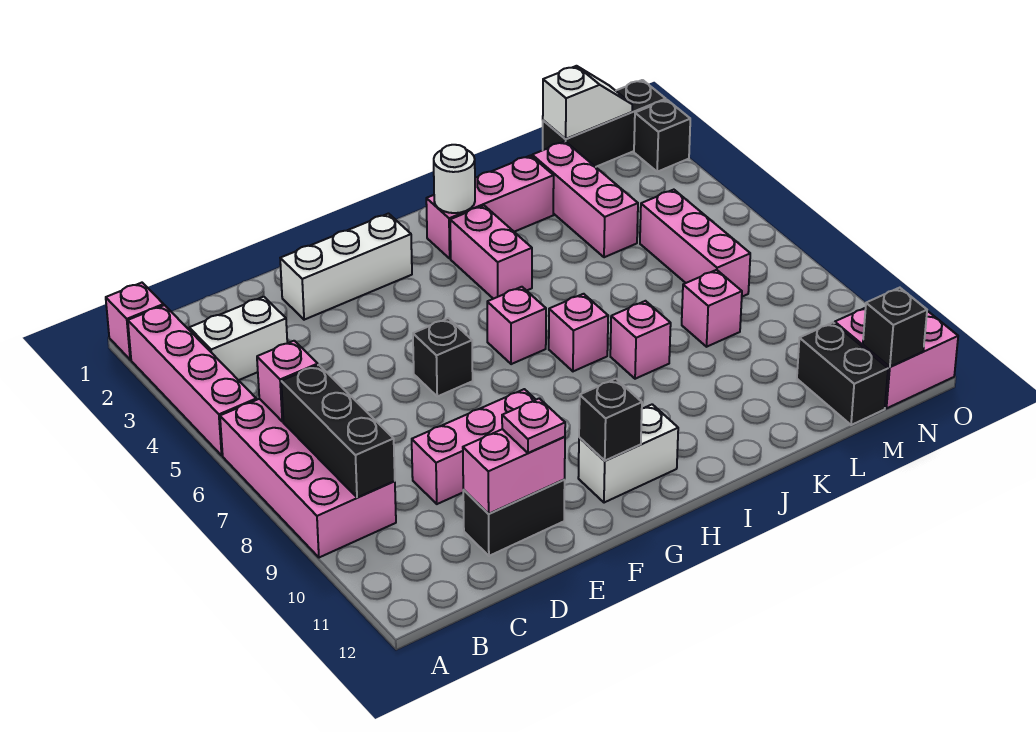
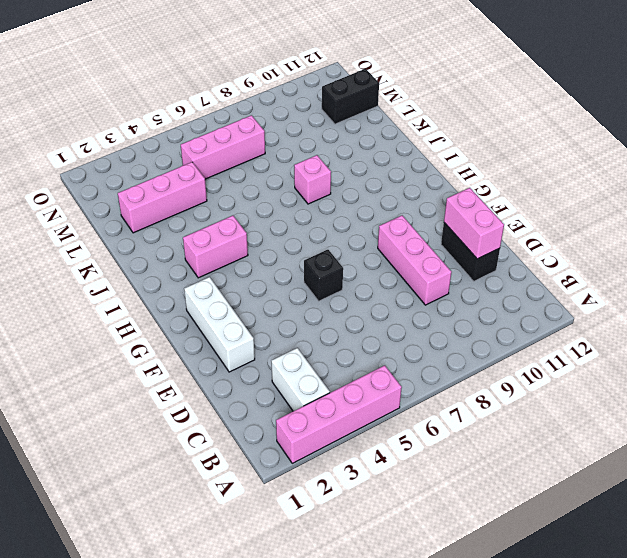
none -> pink 1x1 brick [106,283,164,360]
none -> pink 2x4 brick [220,399,396,558]
none -> white 1x2 brick [578,404,678,503]

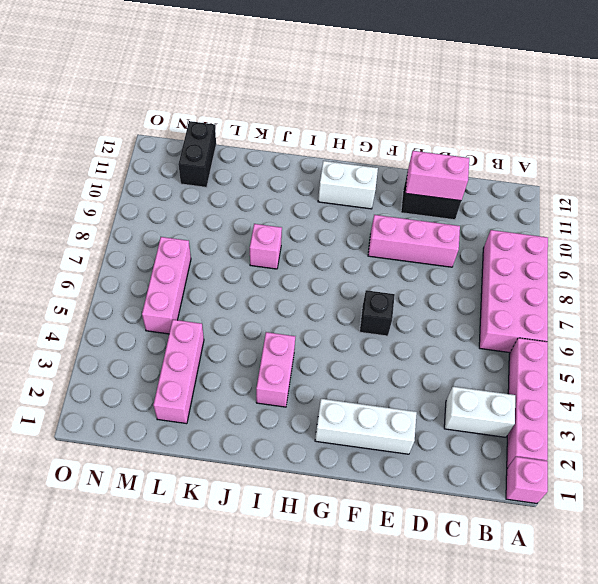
none -> pink 1x1 brick [487,287,546,364]
none -> pink 1x3 brick [426,156,554,259]
none -> pink 1x1 brick [549,294,608,371]

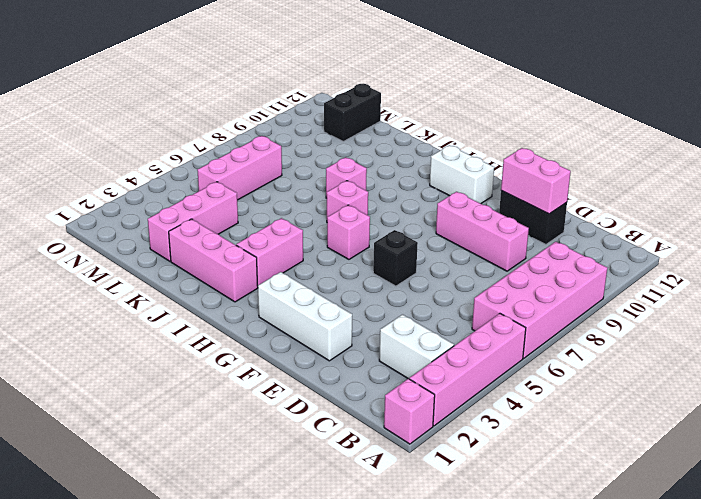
none -> pink 1x1 brick [682,270,742,347]
none -> black 1x3 brick [543,80,666,167]
none -> pink 2x2 brick [835,308,958,408]

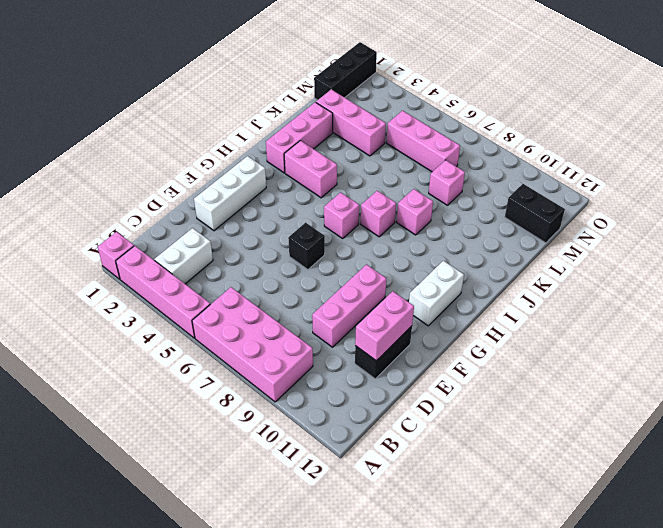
none -> pink 2x2 brick [835,308,958,408]
none -> black 1x1 brick [634,100,690,172]
none -> pink 1x1 brick [257,341,318,422]

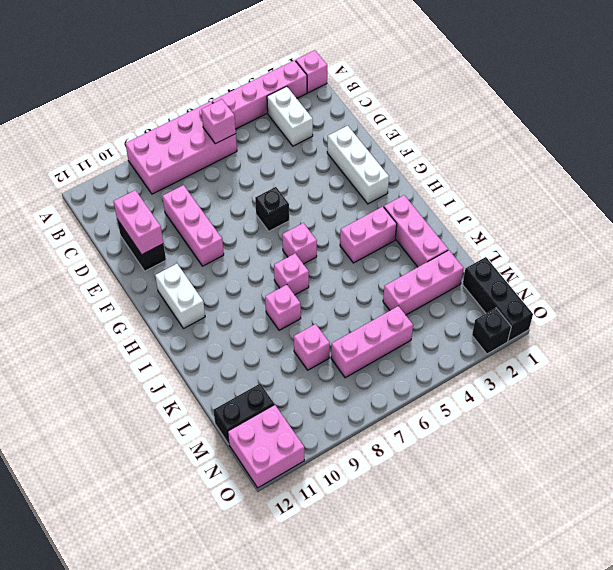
none -> black 1x3 brick [281,365,395,498]
none -> black 1x1 brick [579,379,642,461]
none -> white 1x1 round brick [434,145,475,213]

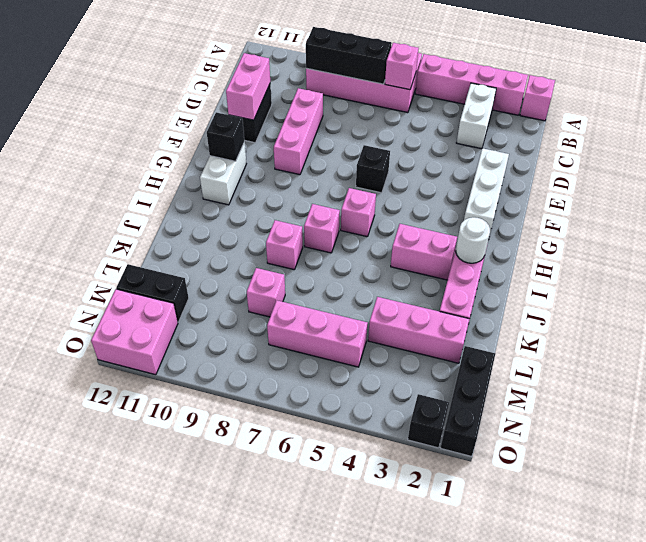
none -> white 1x2 slope [543,66,632,139]
none -> black 1x1 brick [863,288,927,367]
none -> pink 1x1 plate [502,398,565,453]

